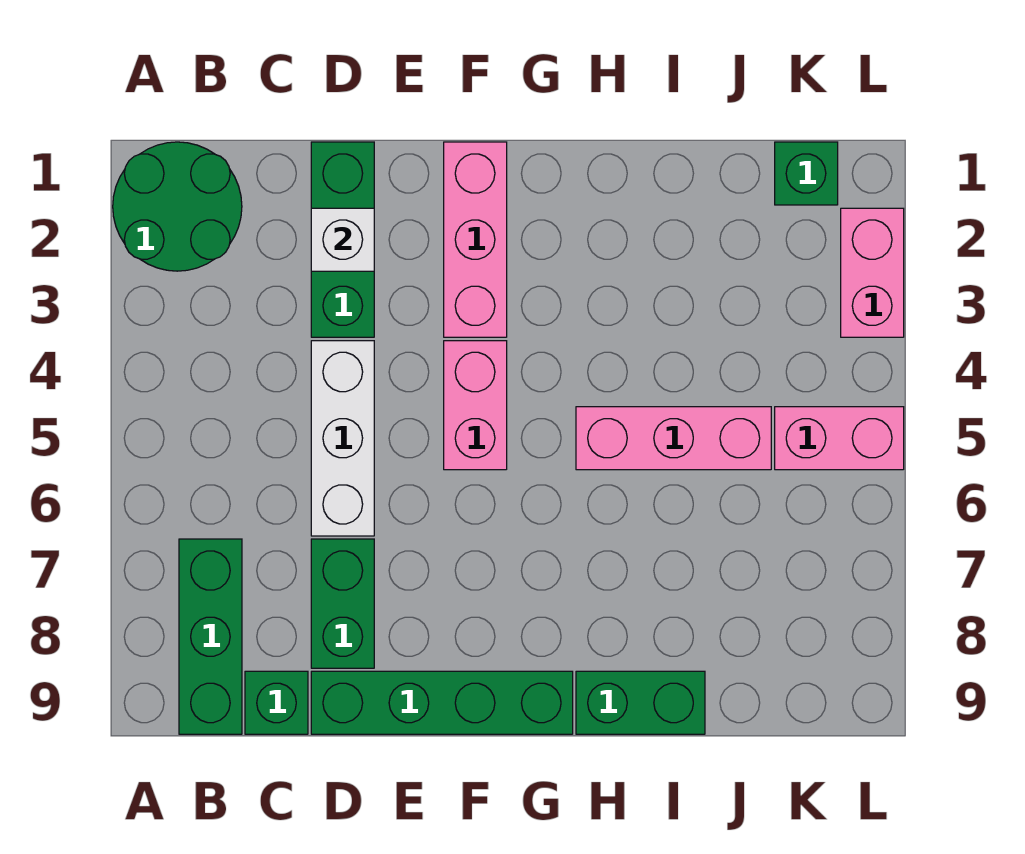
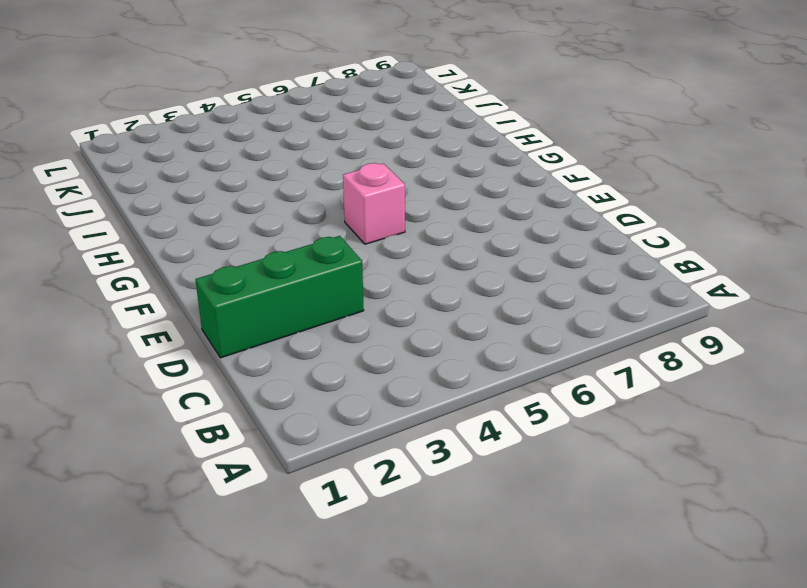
pink 1x1 brick [343,163,405,244] -> pink 1x2 brick [444,341,507,470]
none -> green 2x2 round brick [113,142,242,271]
none -> green 1x3 brick [179,539,242,734]
none -> green 1x1 brick [245,671,308,734]

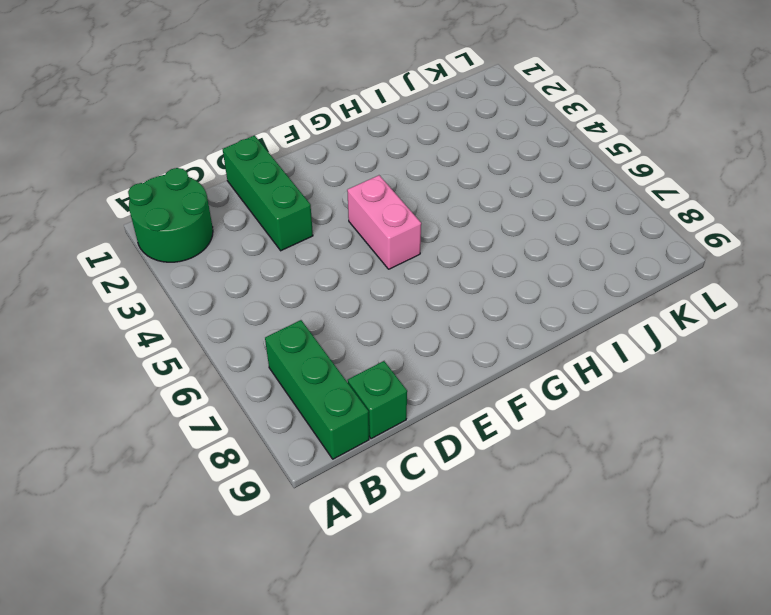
none -> white 1x3 brick [311,341,374,536]
none -> green 1x2 brick [311,539,374,668]
none -> green 1x4 brick [311,671,573,734]

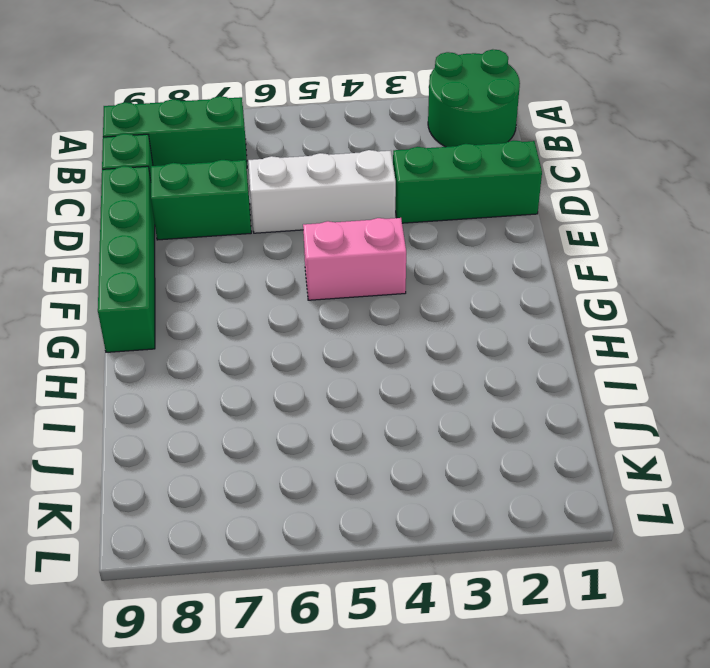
none -> pink 1x3 brick [444,142,507,337]
none -> pink 1x3 brick [576,407,771,470]
none -> green 1x2 brick [576,671,705,734]

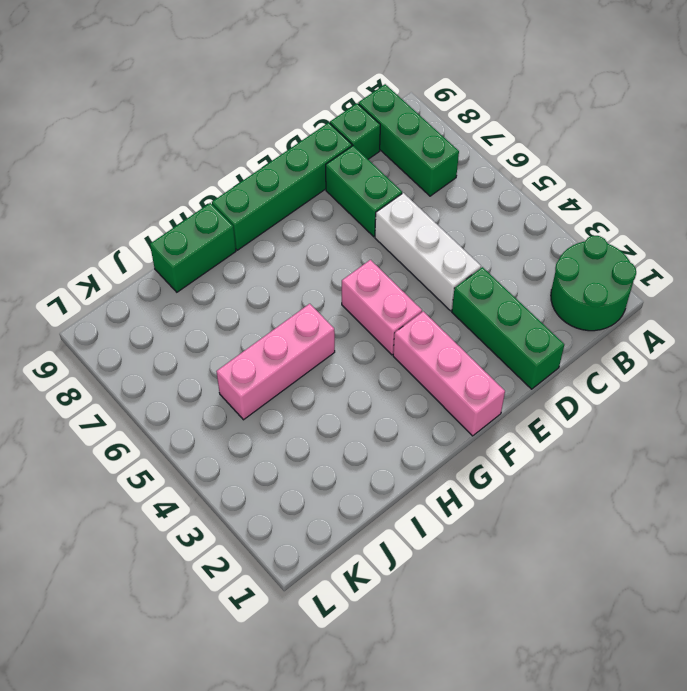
none -> green 1x1 brick [775,142,838,205]
none -> pink 1x2 brick [775,407,904,470]
none -> pink 1x2 brick [841,208,904,337]

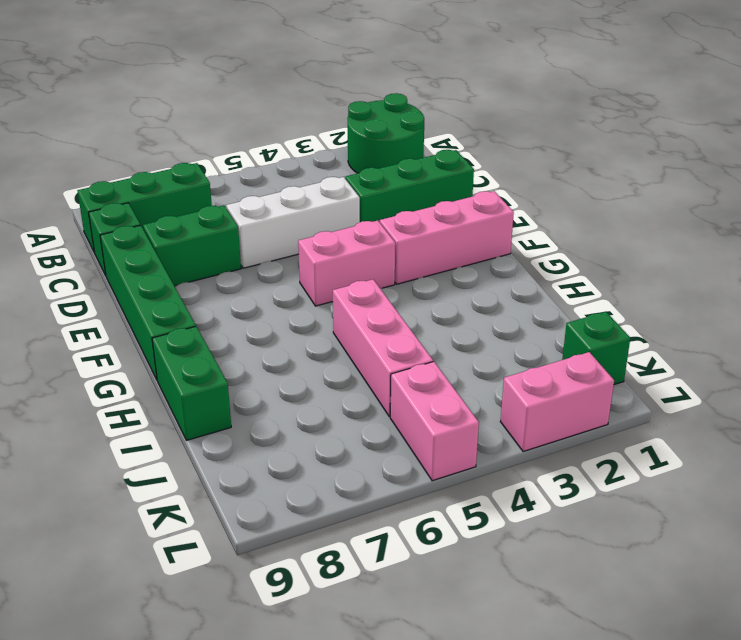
none -> white 1x1 brick [311,208,374,271]

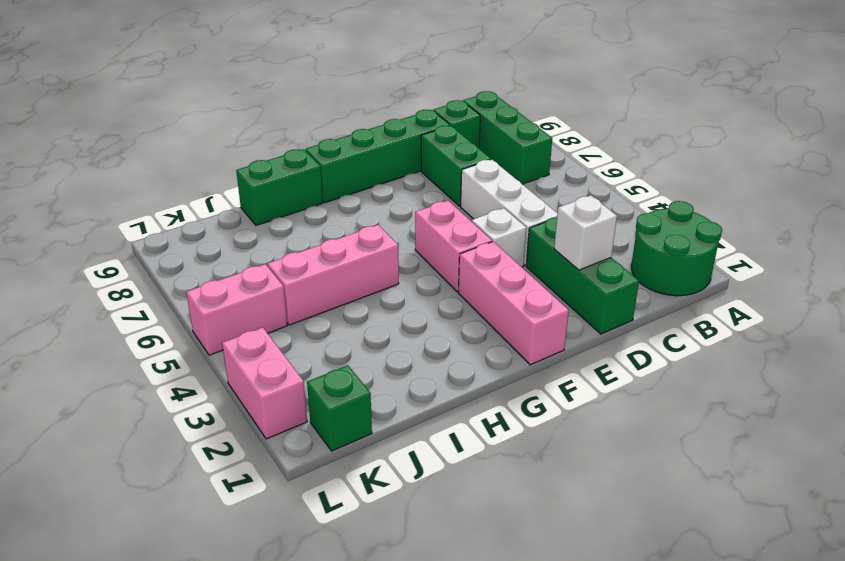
white 1x1 brick [472,208,526,267] -> none

